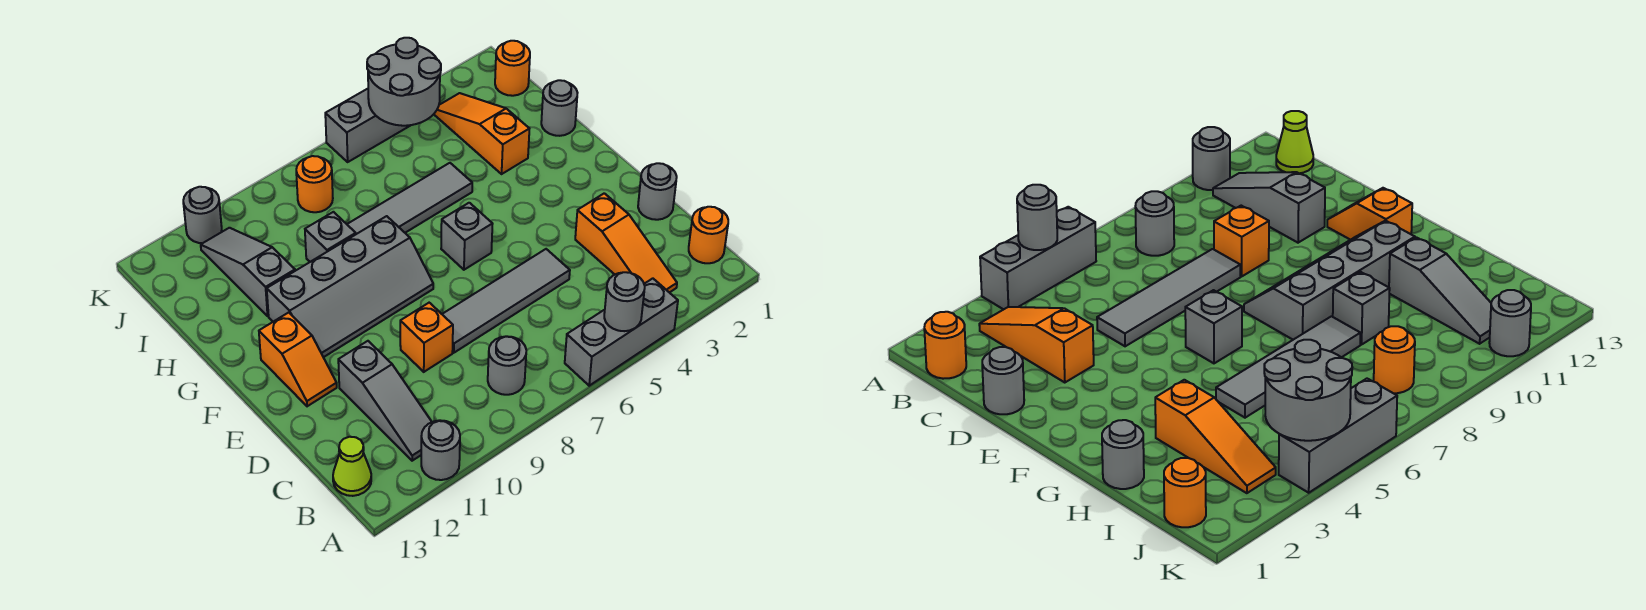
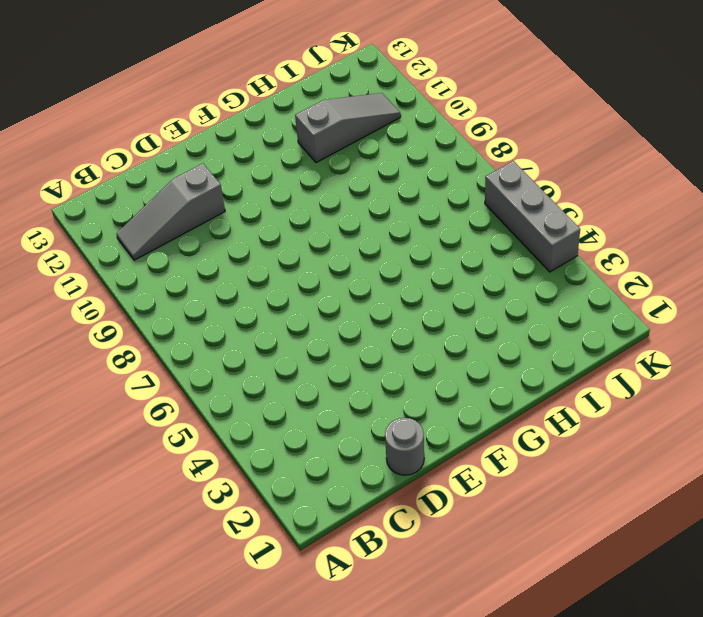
none -> grey 1x3 brick [565,278,678,386]
none -> grey 1x1 round brick [421,420,460,480]
none -> orange 1x1 round brick [689,207,728,263]

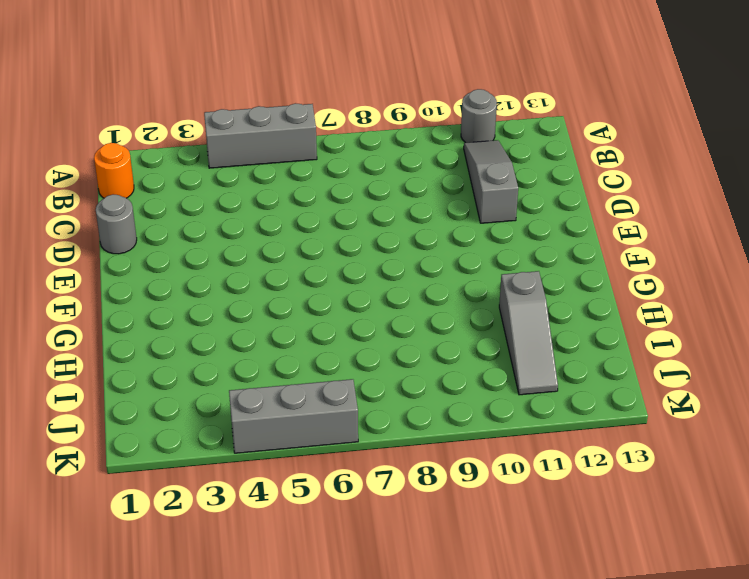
none -> orange 1x3 slope [575,193,677,293]
none -> grey 1x1 round brick [488,336,526,395]
none -> lime 1x1 cone [333,437,371,496]

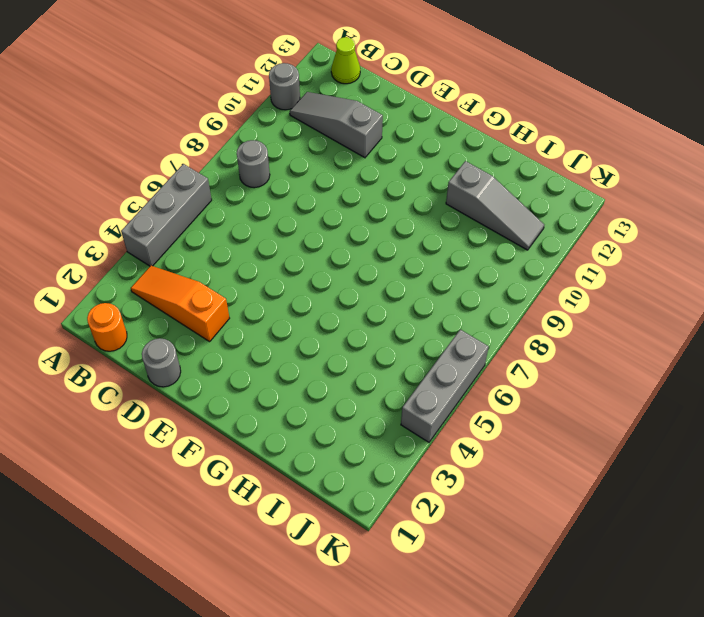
none -> grey 1x4 tile [442,249,570,353]
none -> orange 1x1 brick [400,303,453,372]
none -> orange 1x2 slope [259,312,337,406]

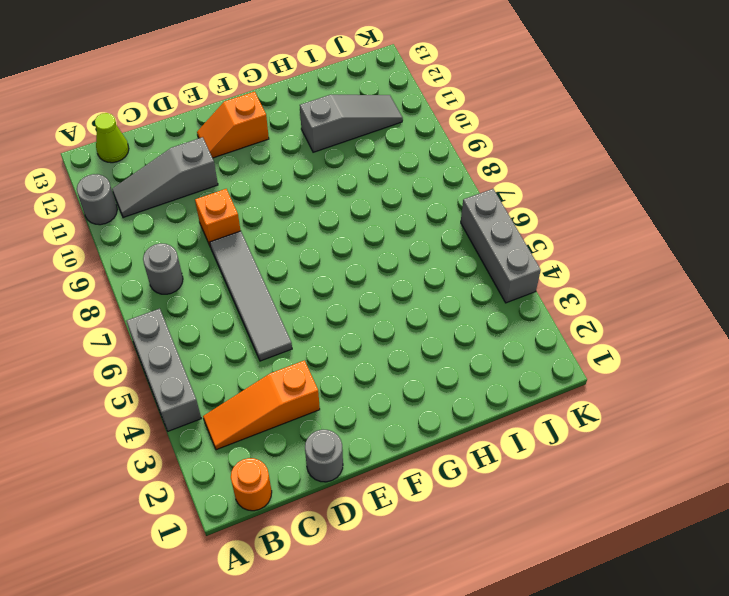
none -> grey 1x1 brick [441,203,492,270]
none -> grey 2x4 slope [267,216,433,357]
none -> grey 1x1 round brick [541,80,577,136]

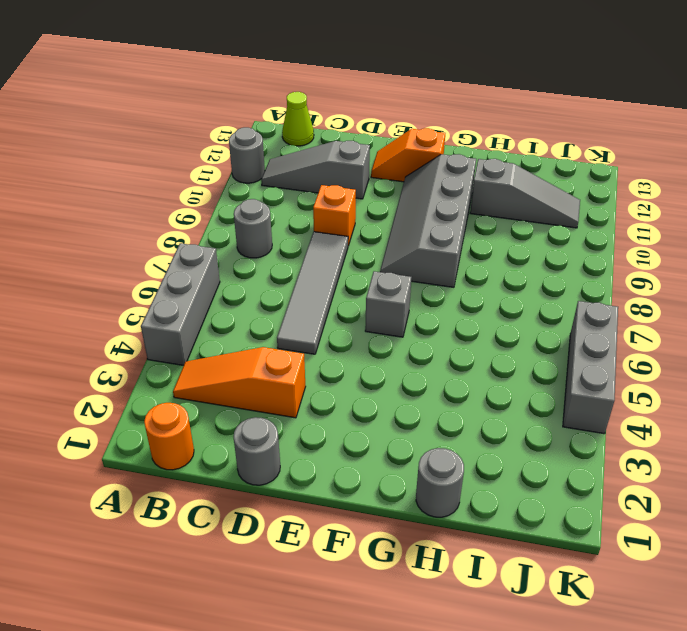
none -> orange 1x3 slope [434,93,529,174]
none -> grey 1x4 tile [347,163,472,234]
none -> grey 1x1 brick [305,212,356,262]

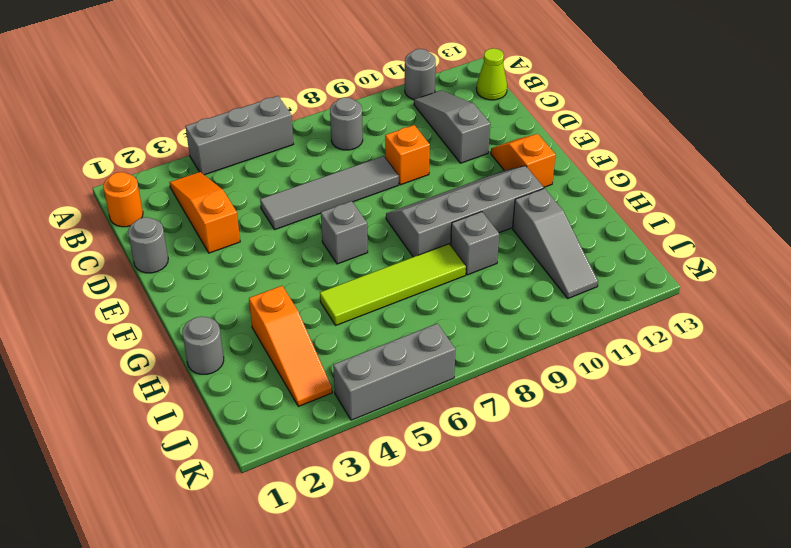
lime 1x4 tile [320,244,466,325] -> grey 1x4 tile [347,163,472,234]
none -> orange 1x1 round brick [495,41,530,96]
none -> orange 1x1 round brick [296,156,333,212]
none -> grey 1x1 round brick [183,187,222,243]

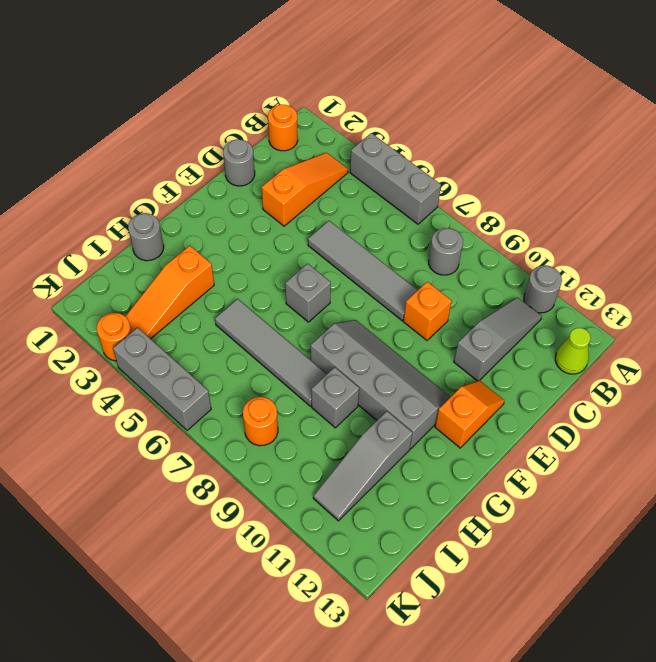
orange 1x1 round brick [97,313,132,361] -> orange 1x1 round brick moved to [495,41,530,96]
none -> grey 1x1 round brick [183,187,222,243]
none -> grey 1x1 round brick [604,272,645,331]
none -> grey 2x2 round brick [367,38,441,126]

